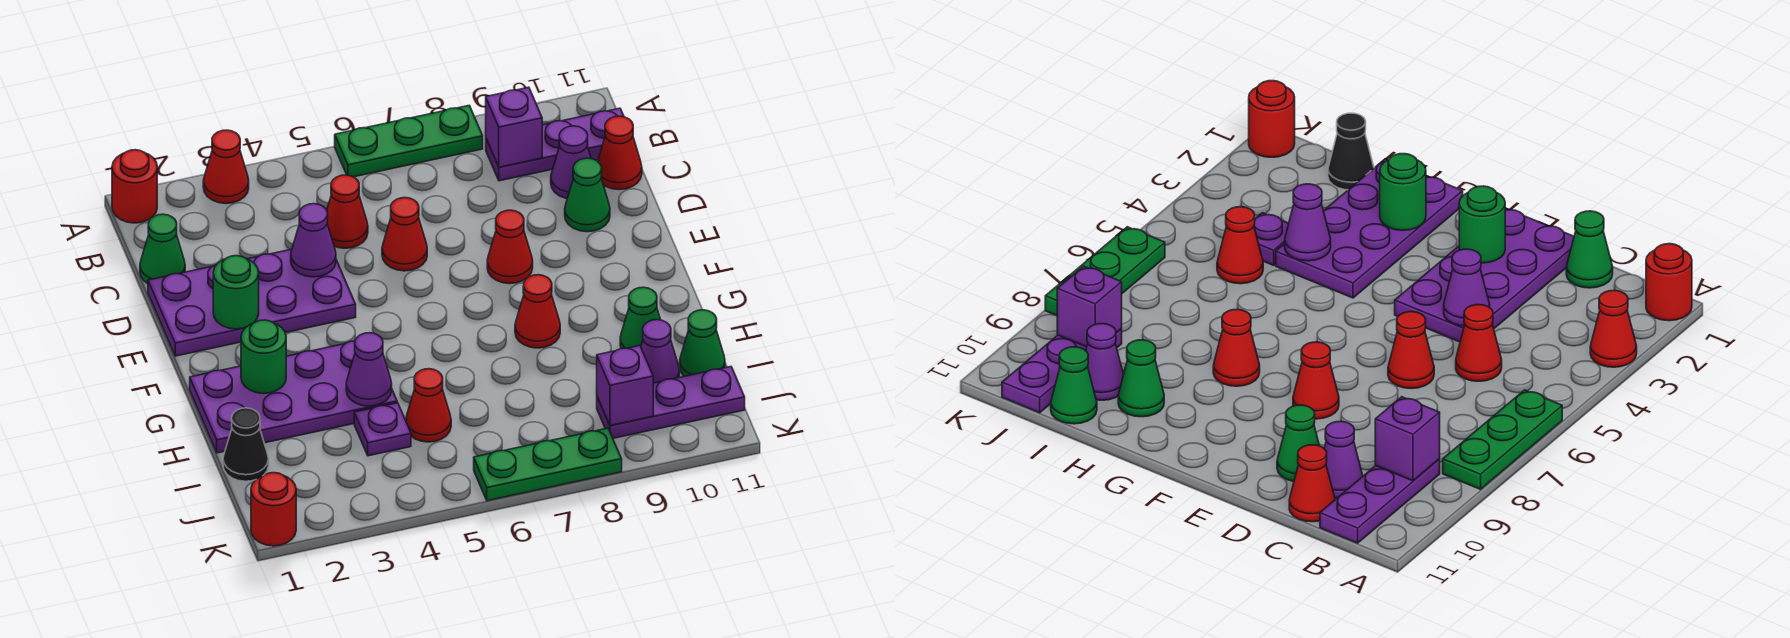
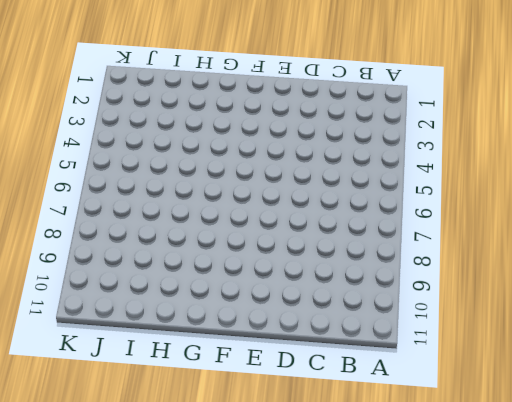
none -> red 1x1 round brick [112,150,157,223]
none -> red 1x1 cone [203,130,249,204]
none -> green 1x3 plate [335,106,483,177]

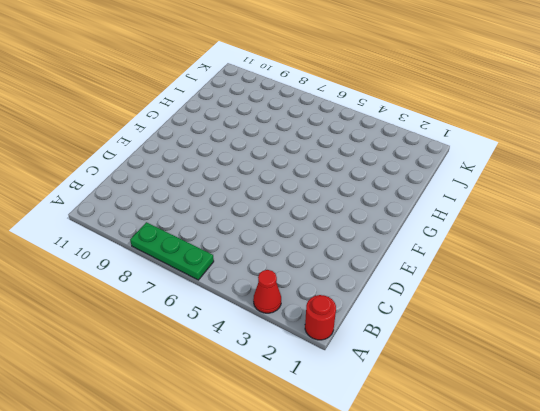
none -> purple 1x3 plate [486,108,624,181]
none -> green 1x1 cone [140,214,185,284]
none -> red 1x1 cone [327,175,368,248]

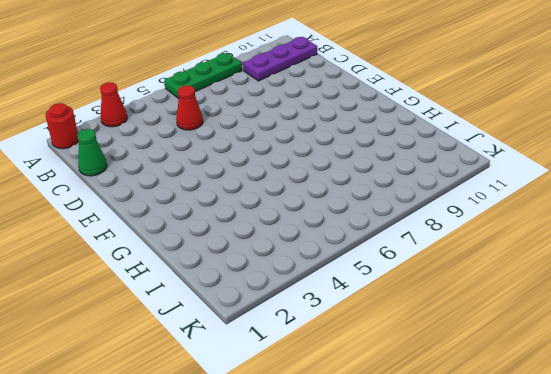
none -> purple 1x1 cone [551,126,591,199]
none -> red 1x1 cone [598,116,642,190]
none -> purple 2x4 plate [148,249,356,356]

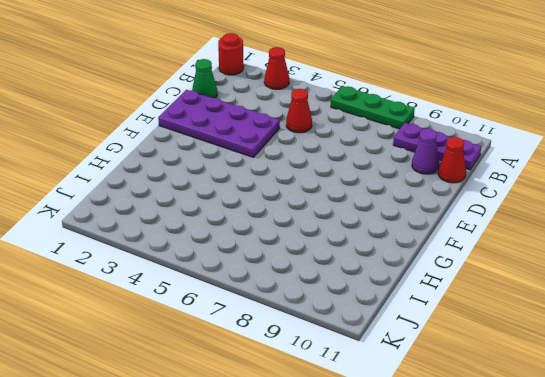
none -> red 1x1 cone [382,198,427,271]
none -> green 1x1 cone [565,158,610,232]
none -> red 1x1 cone [487,210,533,284]

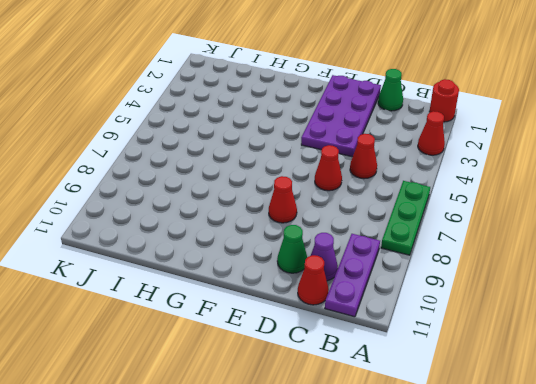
none -> purple 2x4 plate [190,341,397,453]
none -> red 1x1 cone [515,275,560,348]
none -> green 1x1 cone [620,287,660,349]

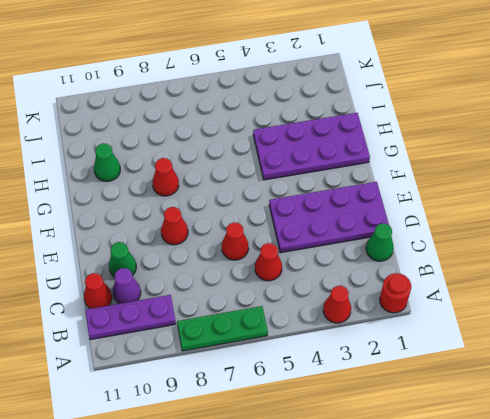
none -> black 1x1 cone [223,408,269,481]
none -> purple 1x1 plate [354,403,411,456]
none -> red 1x1 cone [406,369,451,442]

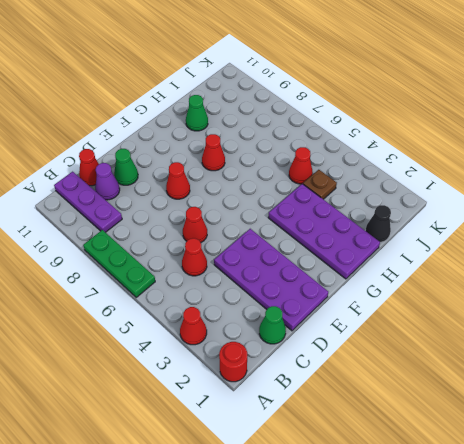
brown 1x1 plate [303,170,337,199] -> purple 1x1 plate [354,403,411,456]
none -> purple 1x1 cone [641,320,679,383]
none -> green 1x1 cone [680,310,725,376]
none -> purple 1x3 plate [597,367,745,438]

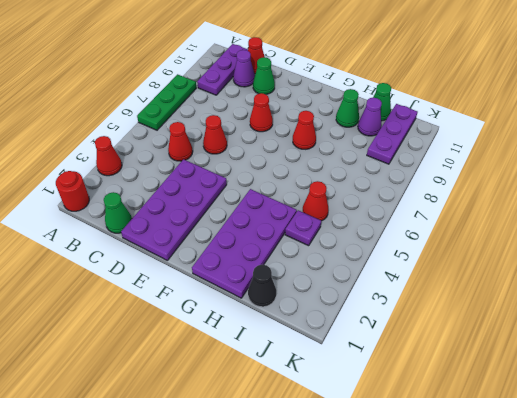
none -> red 1x1 round brick [251,473,296,546]
none -> green 1x3 plate [474,428,622,501]
none -> purple 1x1 brick [486,87,542,167]

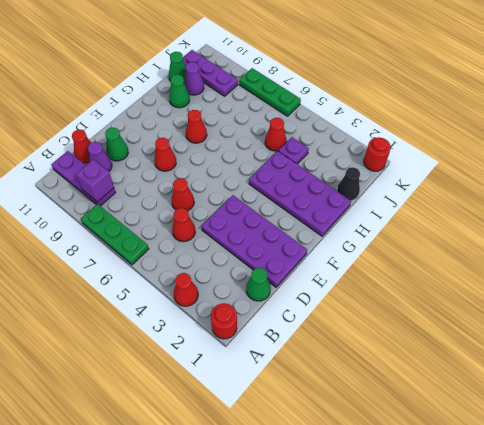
none -> purple 1x1 cone [291,204,336,277]
none -> green 1x1 round brick [213,256,259,329]
none -> green 1x1 round brick [241,320,286,394]

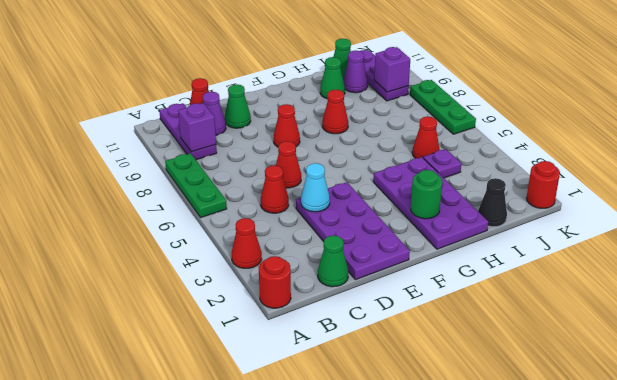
cyan 1x1 cone [301,163,330,212] -> purple 1x1 cone [291,204,336,277]
none -> green 1x1 round brick [213,256,259,329]
none -> purple 1x1 cone [346,333,392,406]

